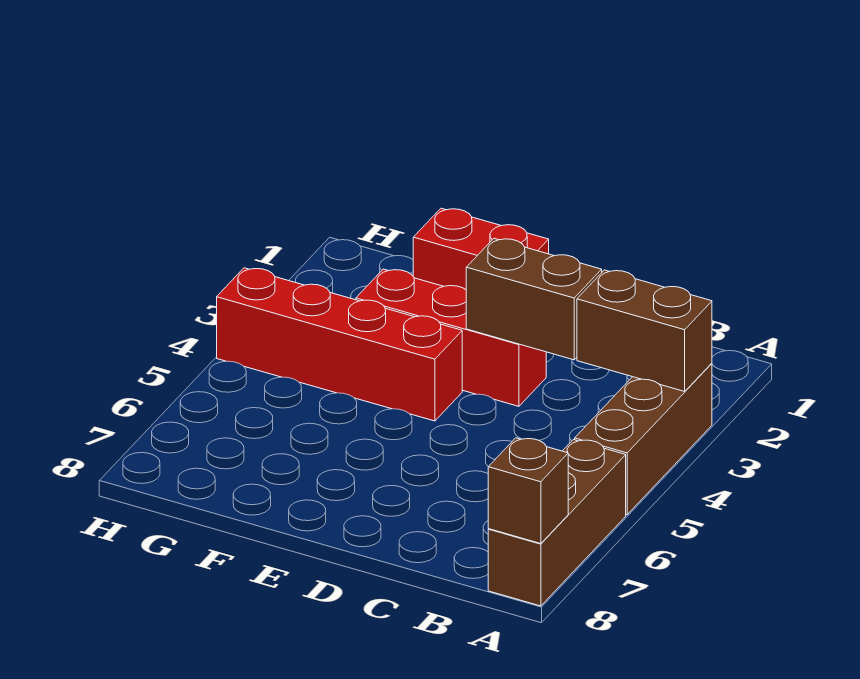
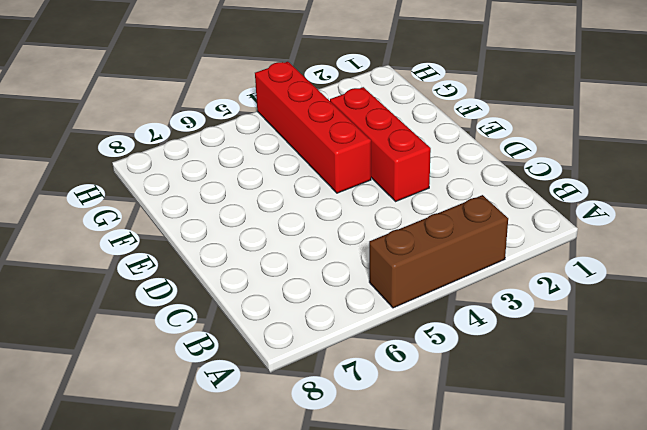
none -> brown 1x3 brick [488,440,626,606]
none -> red 1x2 brick [413,208,549,290]

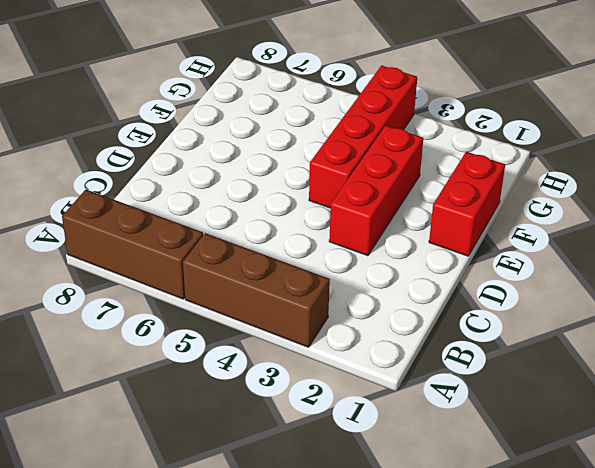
none -> brown 1x2 brick [577,270,712,391]
none -> brown 1x1 brick [488,438,568,544]

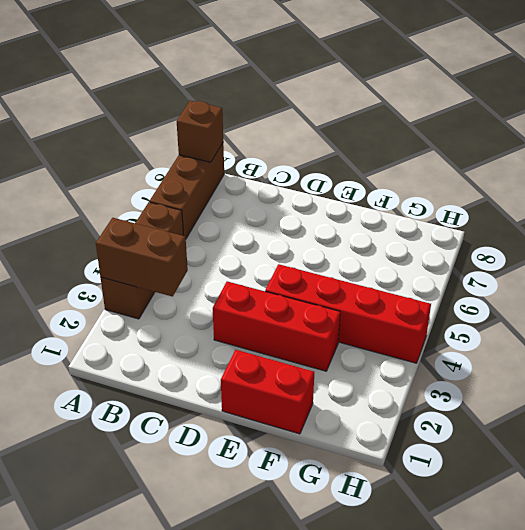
none -> brown 1x2 brick [466,239,602,360]

